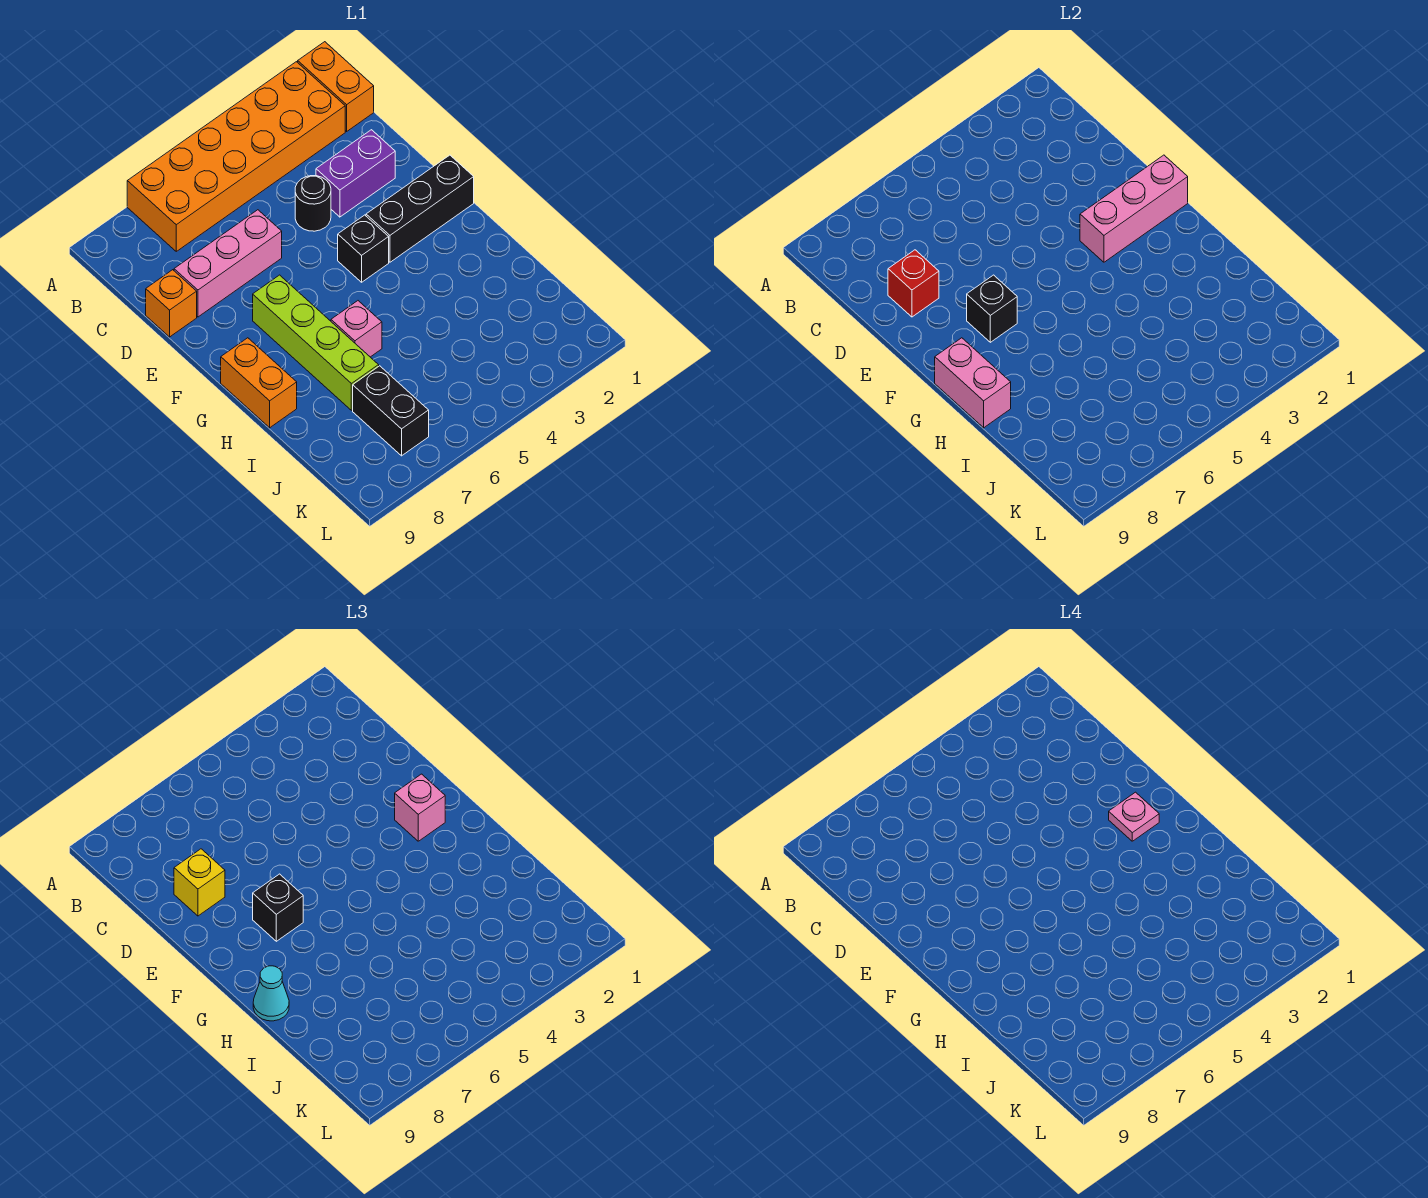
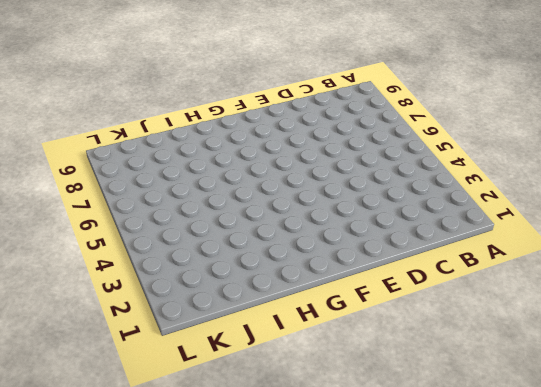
none -> orange 1x2 brick [298,42,374,131]
none -> orange 2x6 brick [127,62,345,251]
none -> purple 1x2 brick [316,130,395,217]

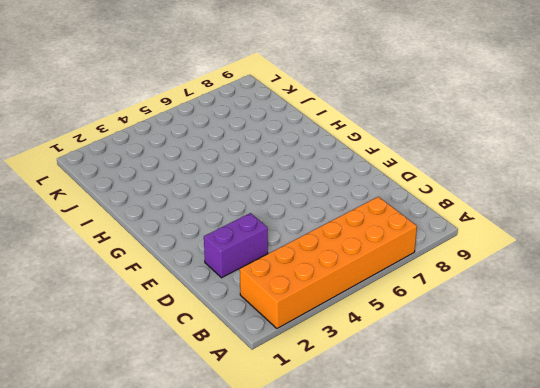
none -> orange 1x2 brick [298,42,374,131]
none -> black 1x1 round brick [295,176,331,231]
none -> pink 1x3 brick [174,210,282,317]

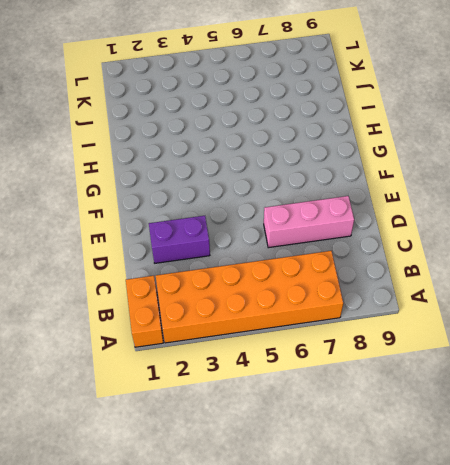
none -> black 1x1 round brick [295,176,331,231]
none -> orange 1x1 brick [146,270,197,337]
none -> black 1x3 brick [366,155,474,262]

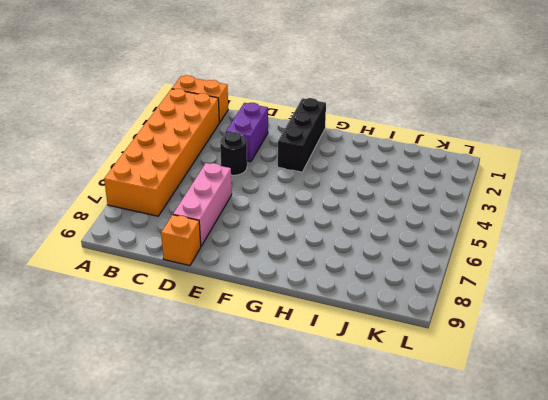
none -> black 1x1 brick [338,215,389,282]
none -> lime 1x4 brick [253,275,379,410]
none -> orange 1x2 brick [221,338,297,428]

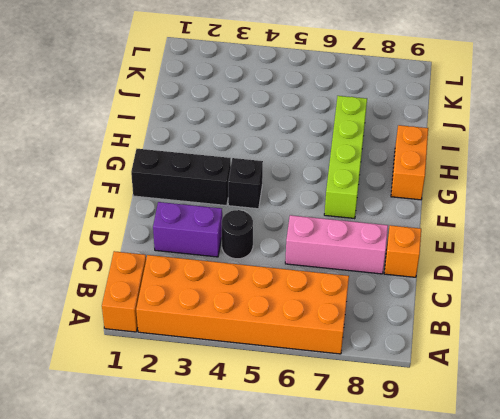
none -> pink 1x1 brick [331,301,382,357]
none -> black 1x2 brick [353,366,429,456]
none -> red 1x1 brick [888,250,939,317]

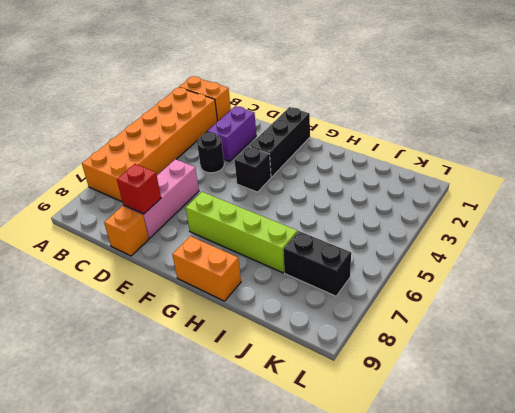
none -> pink 1x1 brick [331,301,382,357]
none -> pink 1x3 brick [1080,155,1188,262]
none -> black 1x1 brick [967,275,1017,342]

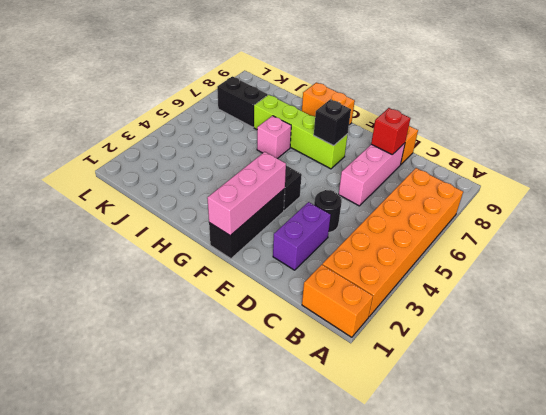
none -> pink 1x2 brick [935,338,1011,428]
none -> yellow 1x1 brick [174,849,225,916]
none -> pink 1x1 brick [395,774,445,841]

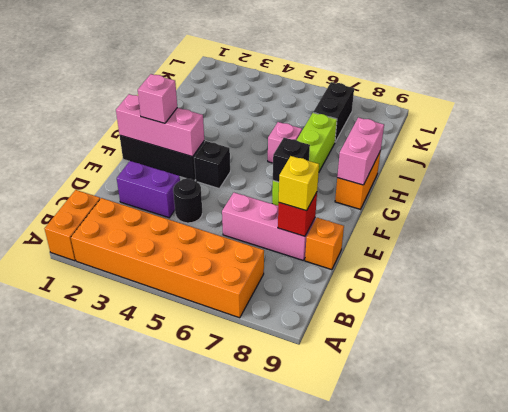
none -> black 1x1 brick [253,874,303,941]
none -> cyan 1x1 cone [253,966,289,1021]
none -> pink 1x1 plate [1109,792,1159,841]

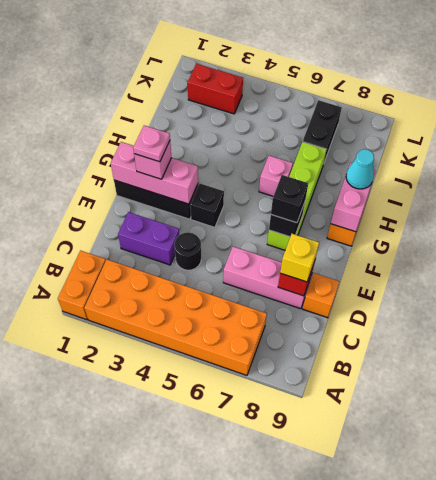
red 1x2 brick [188,64,243,114] -> none

